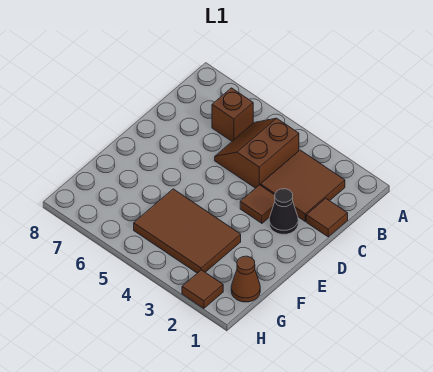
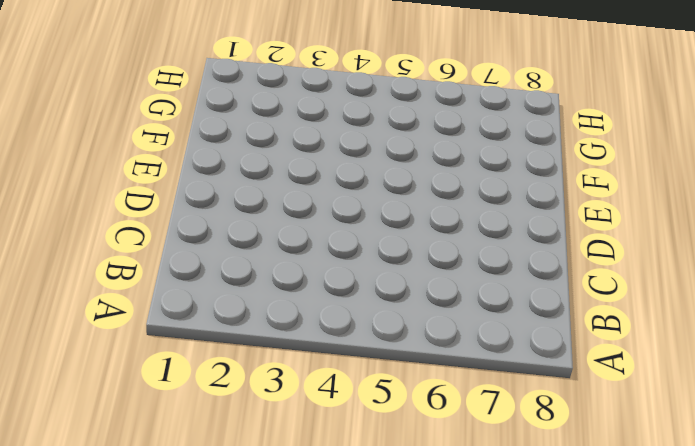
none -> brown 2x2 tile [261,150,345,221]
none -> brown 2x2 slope [215,118,299,188]

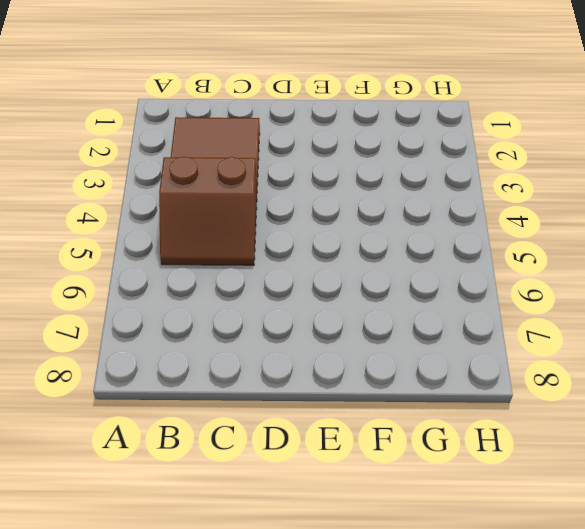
none -> brown 1x1 brick [212,88,253,141]
none -> brown 1x1 tile [306,198,348,237]

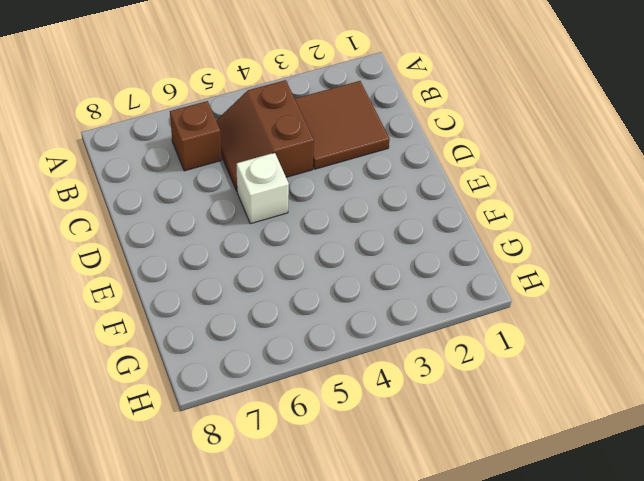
white 1x1 brick [237,153,289,224] -> none
none -> brown 1x1 tile [306,198,348,237]
none -> black 1x1 cone [269,189,298,234]

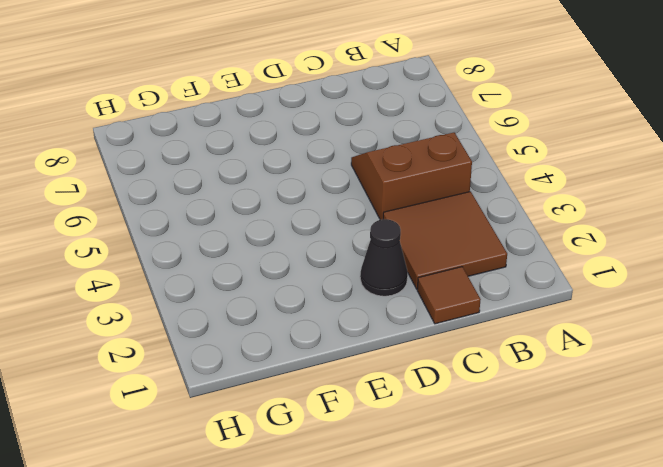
none -> brown 1x1 brick [212,88,253,141]
none -> brown 1x1 tile [240,185,275,223]

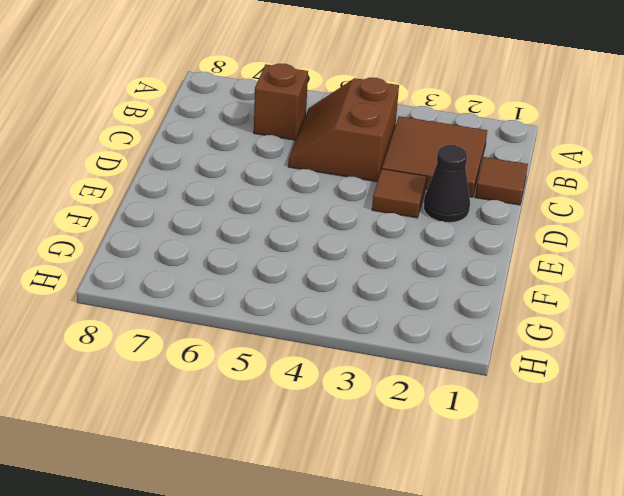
none -> brown 2x3 tile [134,189,241,273]
none -> brown 1x1 cone [231,256,260,302]

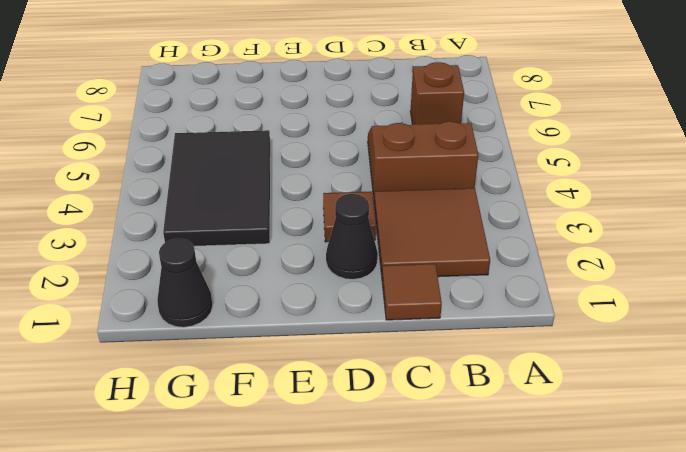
black 2x3 tile [163,130,270,246] -> brown 2x3 tile [134,189,241,273]
black 1x1 cone [157,239,213,327] -> brown 1x1 cone [231,256,260,302]
none -> brown 1x1 tile [182,270,223,308]

